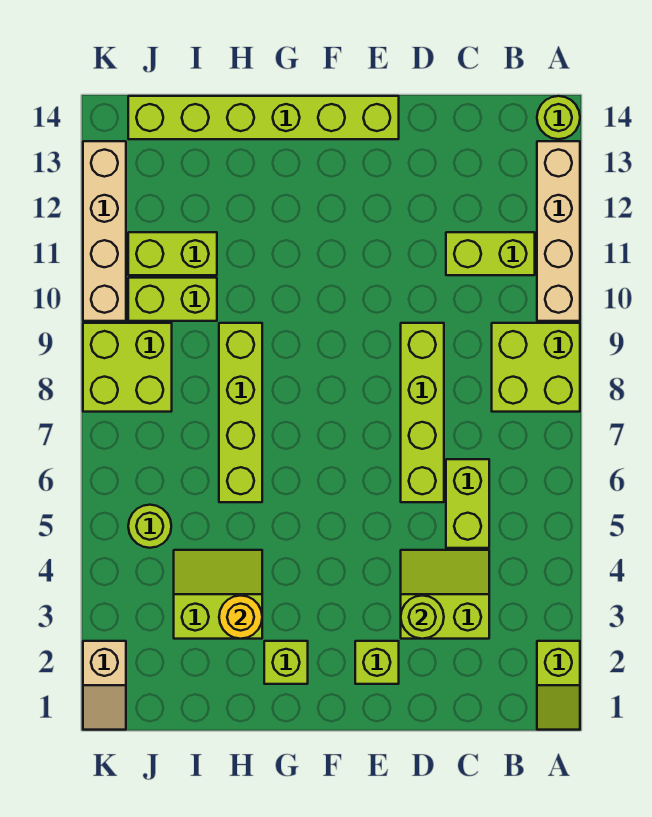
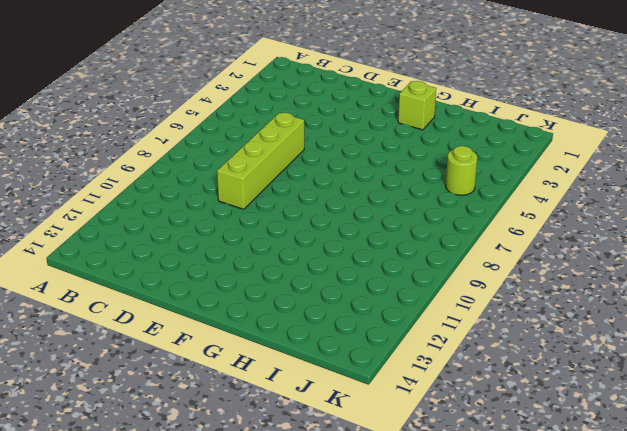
none -> lime 1x2 slope [537,641,580,730]
none -> lime 2x2 brick [492,323,580,412]
none -> tan 1x4 brick [537,141,580,321]

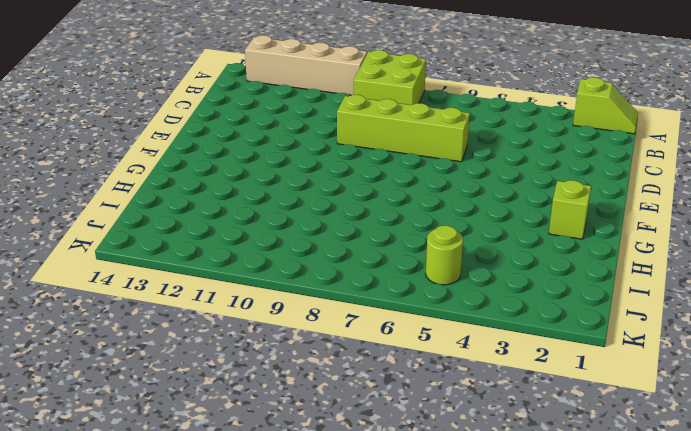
none -> lime 1x1 round brick [537,96,580,139]
none -> lime 1x2 brick [446,232,535,275]
none -> lime 2x2 slope [401,550,489,639]

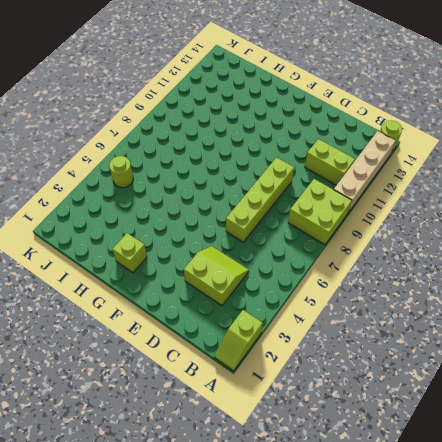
none -> lime 1x2 brick [446,459,489,548]
none -> lime 1x1 brick [355,641,399,684]
none -> lime 1x6 brick [128,96,399,139]

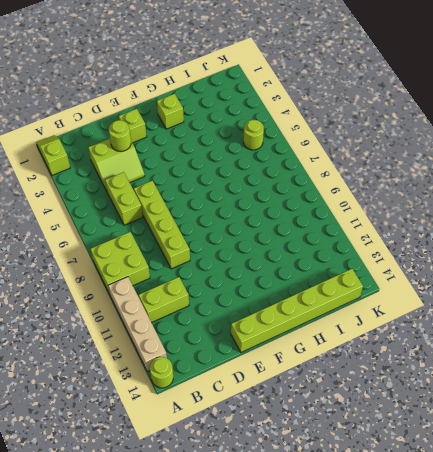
none -> lime 2x2 slope [174,550,262,639]
none -> lime 1x4 brick [219,323,262,502]
none -> lime 1x2 brick [128,278,217,321]

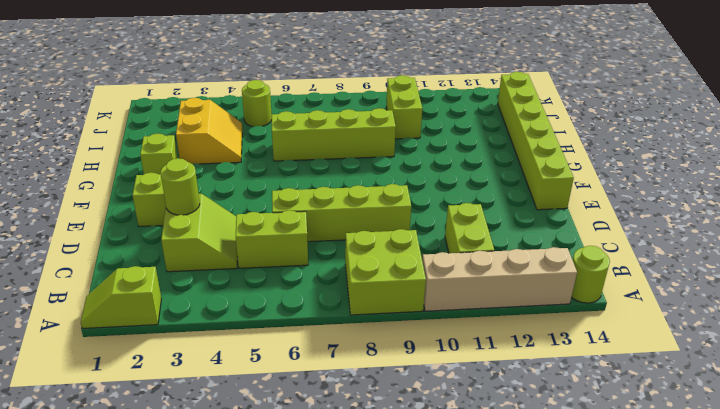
yellow 2x2 slope [176,98,242,164] -> lime 2x2 slope [174,550,262,639]
none -> lime 1x2 brick [128,232,217,275]
none -> lime 2x2 brick [83,323,172,412]
none -> tan 1x2 slope [83,641,126,730]

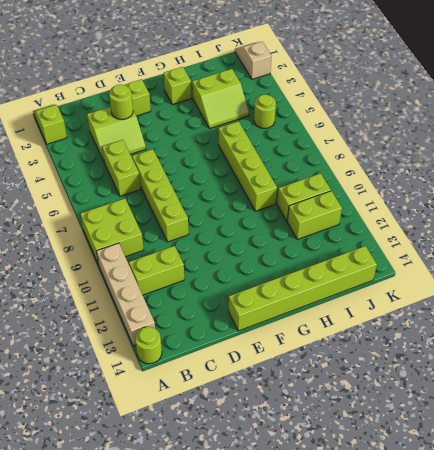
none -> lime 2x2 brick [83,323,172,412]
none -> tan 1x4 brick [83,141,126,321]
none -> yellow 1x1 round brick [219,596,262,639]

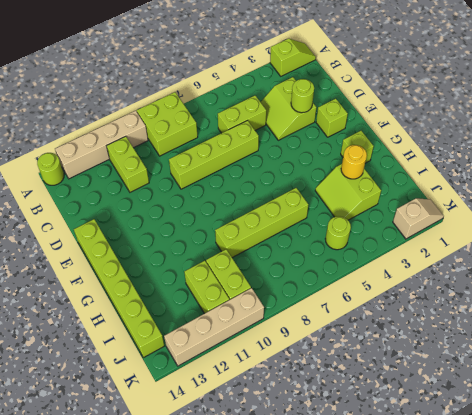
none -> lime 2x2 brick [83,323,172,412]

